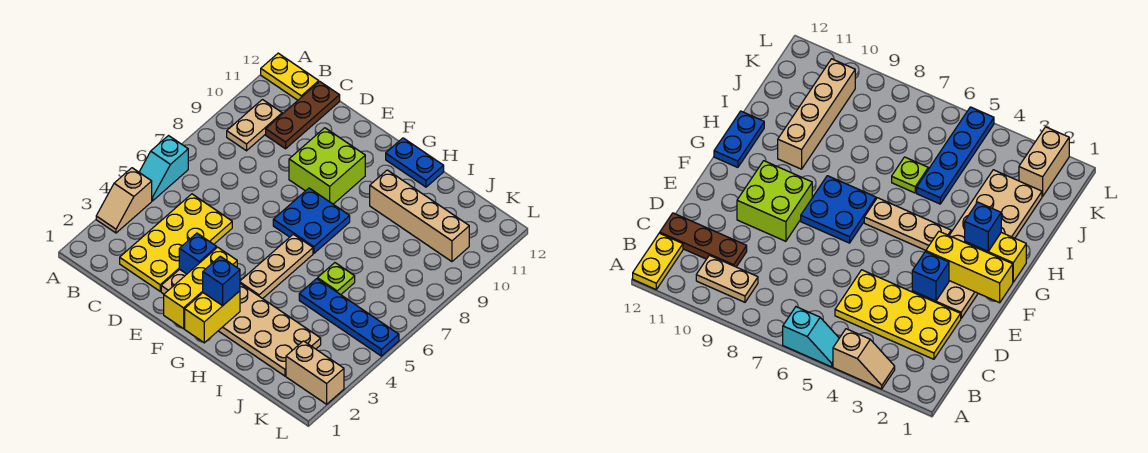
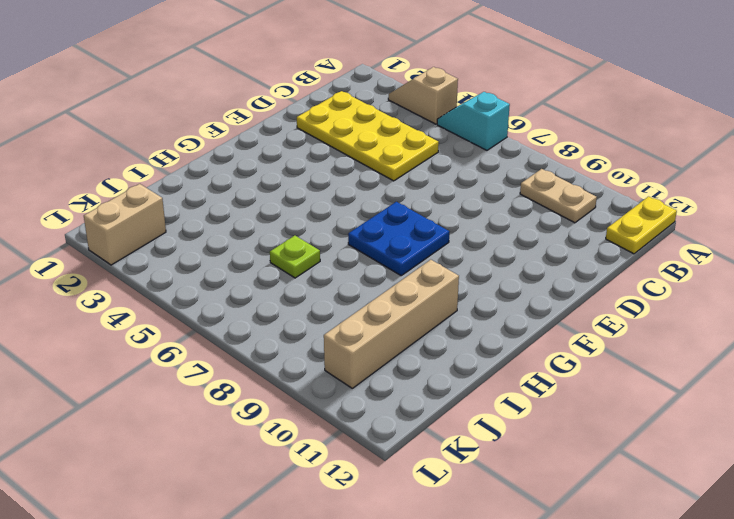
none -> brown 1x3 plate [266,82,340,149]
none -> tan 2x6 plate [161,269,321,376]
none -> lime 2x2 brick [289,128,365,204]

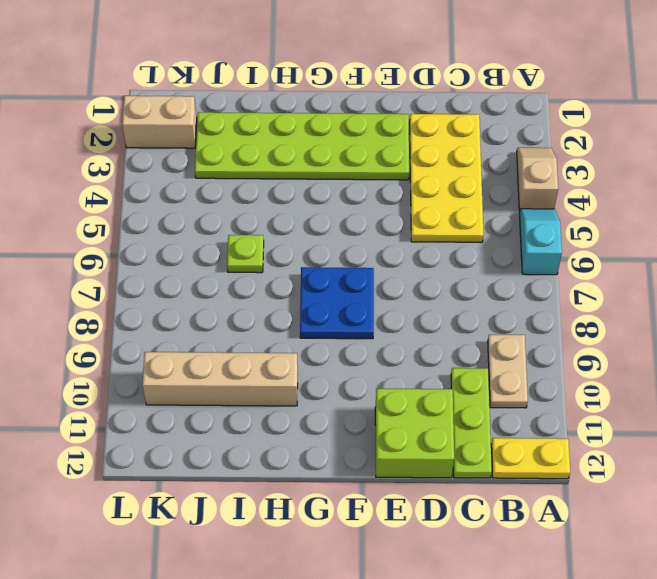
lime 1x3 plate [451,368,492,478] -> brown 1x3 plate [266,82,340,149]
lime 2x2 brick [375,388,454,478] -> lime 2x2 brick moved to [289,128,365,204]
lime 2x6 plate [195,112,409,180] -> tan 2x6 plate [161,269,321,376]
none -> tan 1x3 plate [240,234,313,299]
none -> blue 1x2 plate [386,138,444,187]
none -> blue 1x4 plate [299,279,399,356]

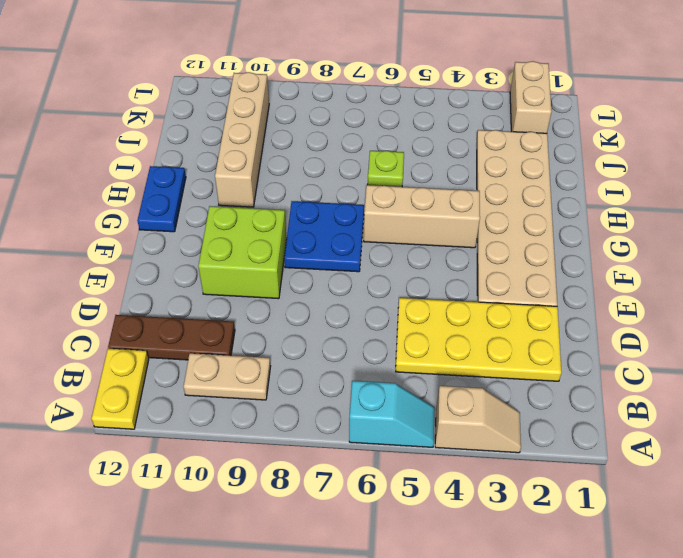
tan 1x3 brick [364,185,480,248] -> tan 1x3 plate [240,234,313,299]
none -> blue 1x4 plate [299,279,399,356]
none -> blue 1x1 brick [179,233,217,274]
none -> yellow 1x3 brick [164,247,237,329]

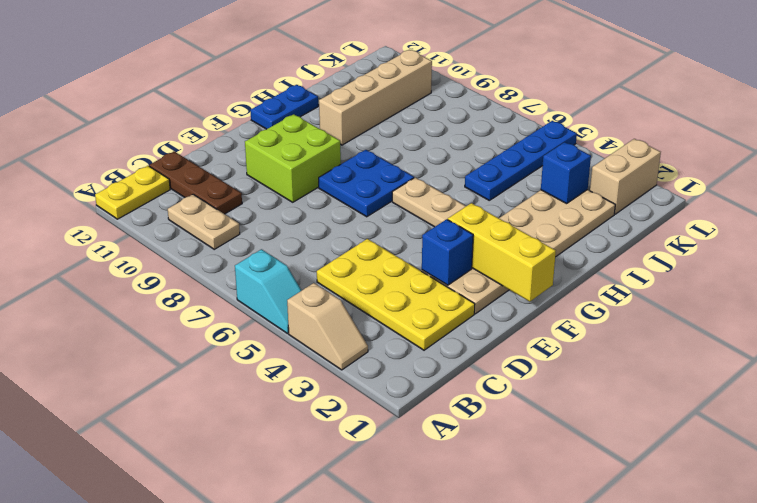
blue 1x1 brick [541,142,591,204] -> blue 1x1 brick moved to [203,256,240,306]
none -> lime 1x1 plate [318,263,355,295]
none -> yellow 1x2 brick [185,291,240,343]

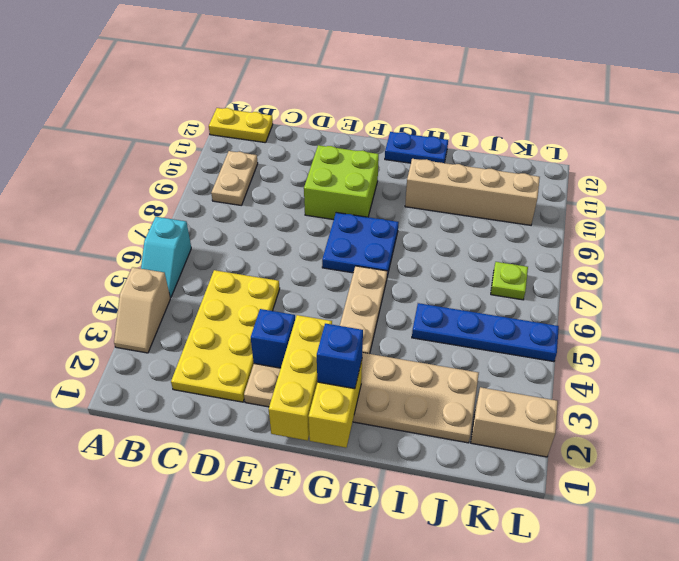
lime 1x1 plate [491,262,528,300] -> lime 1x1 plate moved to [318,263,355,295]
none -> brown 1x3 plate [266,82,340,149]

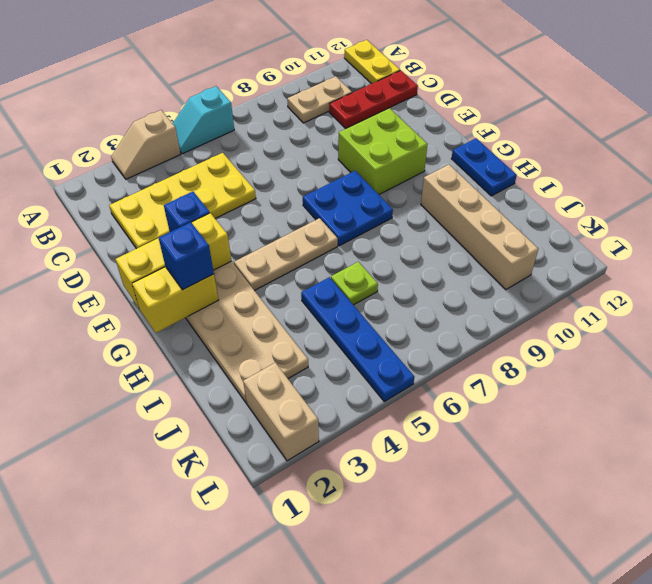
red 1x3 plate [329,71,418,129] -> brown 1x3 plate [266,82,340,149]

